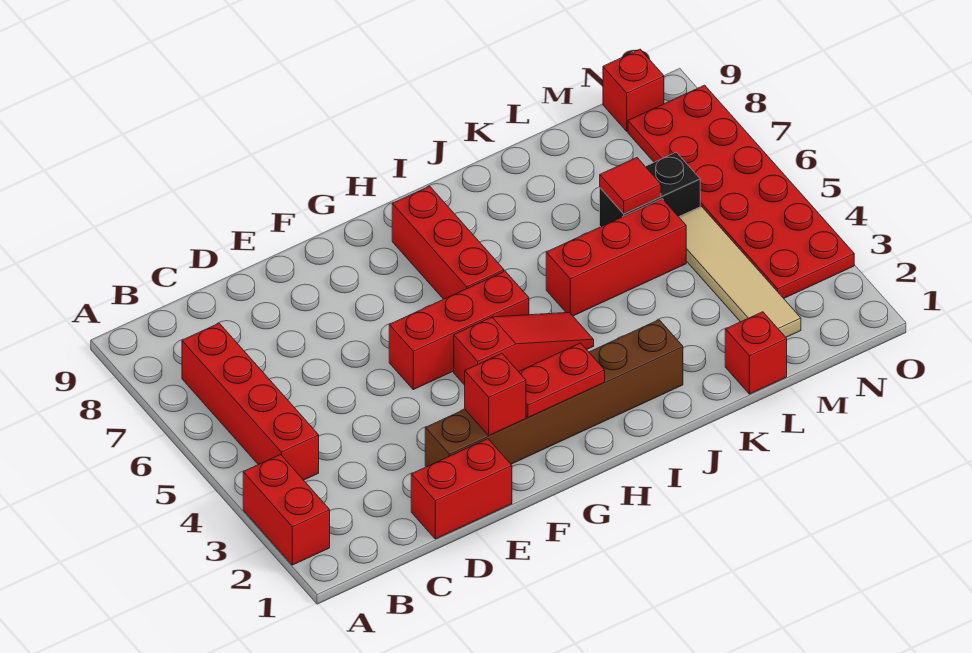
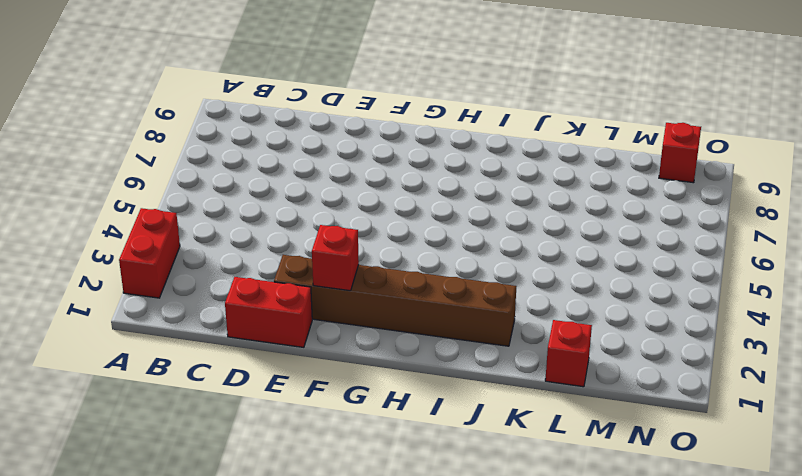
none -> red 1x4 brick [182,323,319,480]
none -> red 1x3 brick [389,271,529,390]
none -> red 1x3 slope [454,312,594,385]

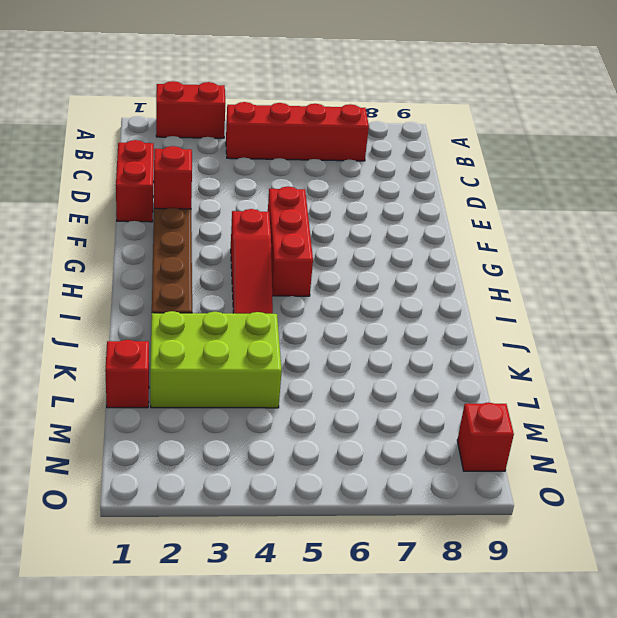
lime 2x3 brick [150,311,282,408] -> none
none -> red 1x3 brick [392,186,504,299]
none -> red 1x3 brick [546,199,686,316]
none -> black 1x2 brick [600,152,700,227]

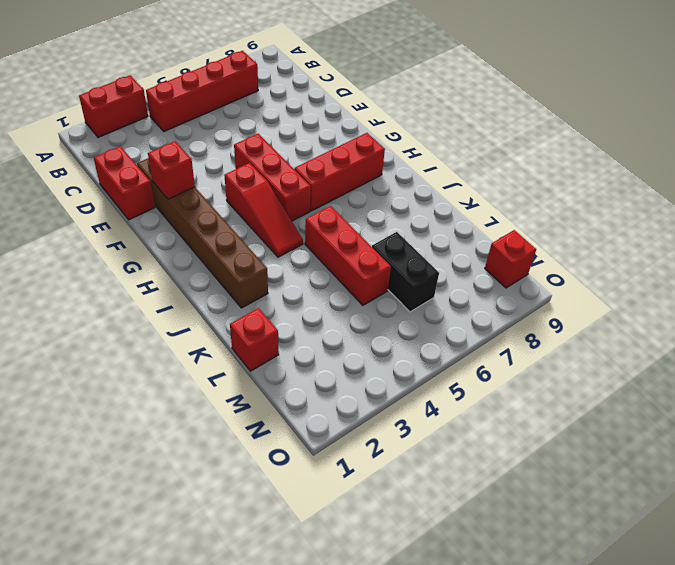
none -> tan 1x4 tile [679,206,801,337]
none -> red 2x6 plate [628,85,854,298]
none -> red 1x2 plate [519,343,605,418]

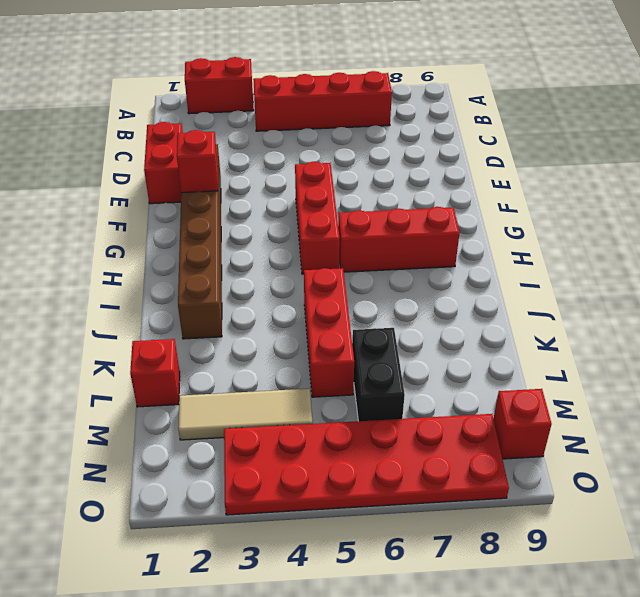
tan 1x3 tile [178,388,313,440] -> tan 1x4 tile [679,206,801,337]
none -> red 1x3 slope [454,312,594,385]
none -> red 1x2 plate [519,343,605,418]
none -> red 1x1 tile [600,158,661,214]

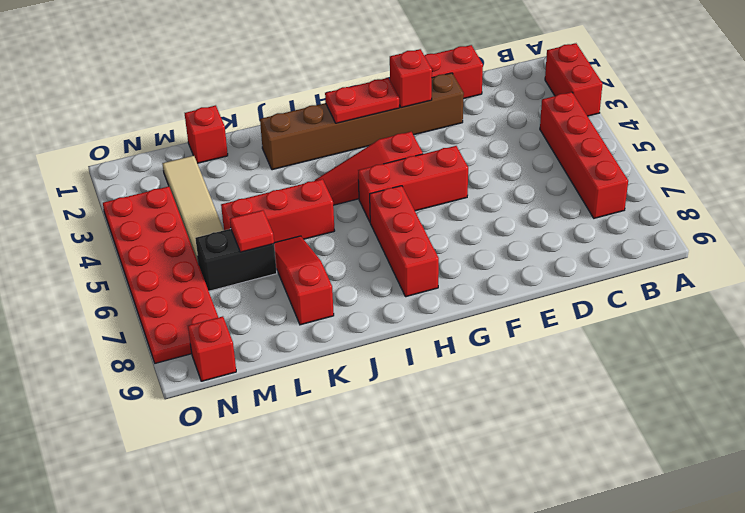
red 1x3 slope [274,236,334,325] -> none

